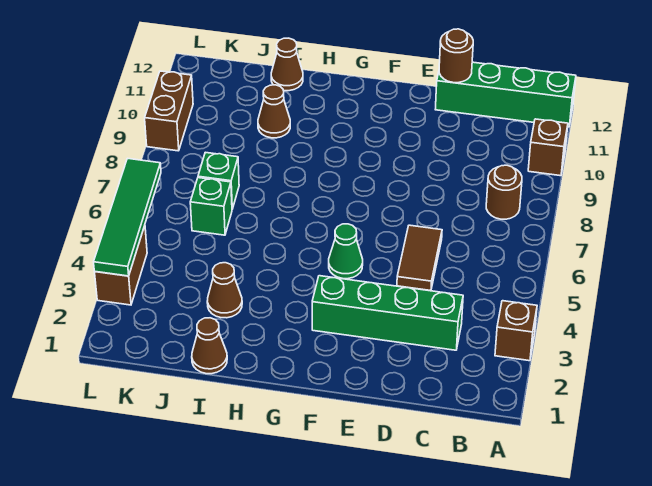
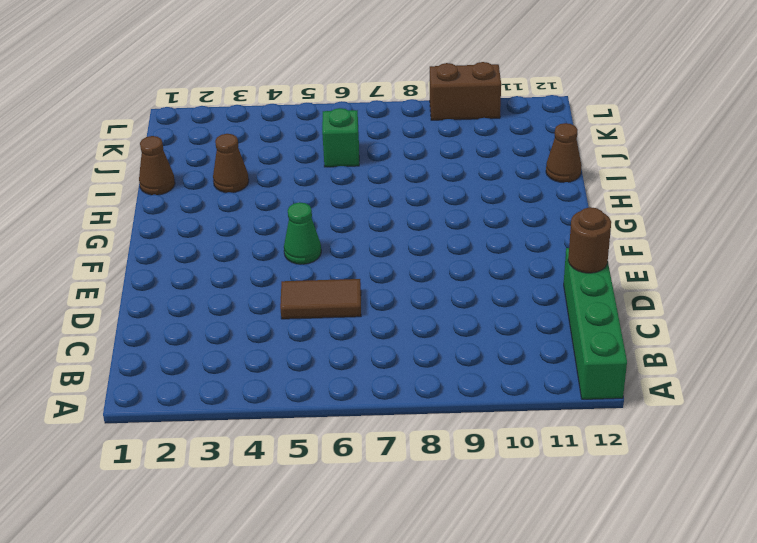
none -> brown 1x1 brick [495,301,537,361]
none -> brown 1x1 brick [528,119,568,176]
none -> brown 1x1 round brick [486,165,522,219]

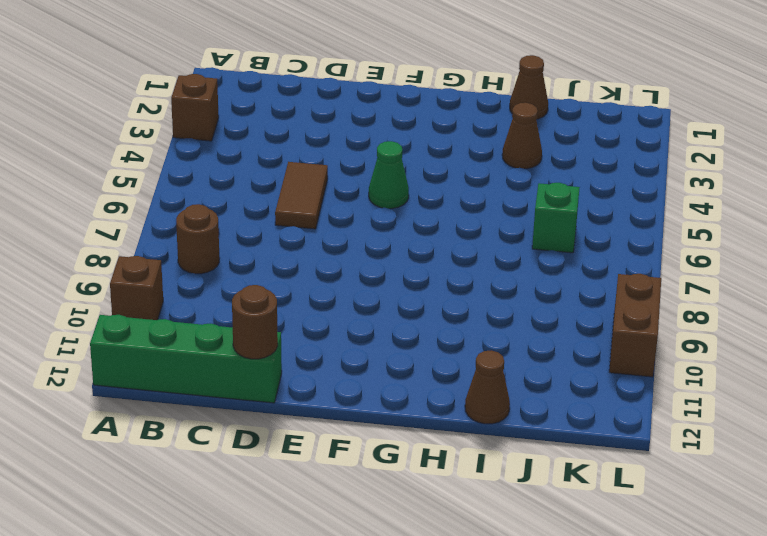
none -> green 1x4 brick [312,276,463,350]
none -> brown 1x1 cone [258,85,290,138]
none -> green 1x1 brick [198,152,239,209]

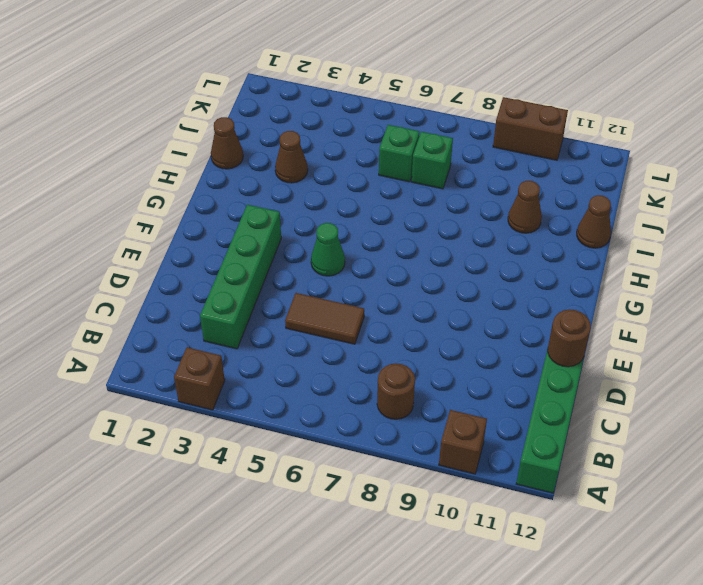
none -> brown 1x2 brick [95,226,147,305]
none -> green 1x4 tile [94,158,161,276]

